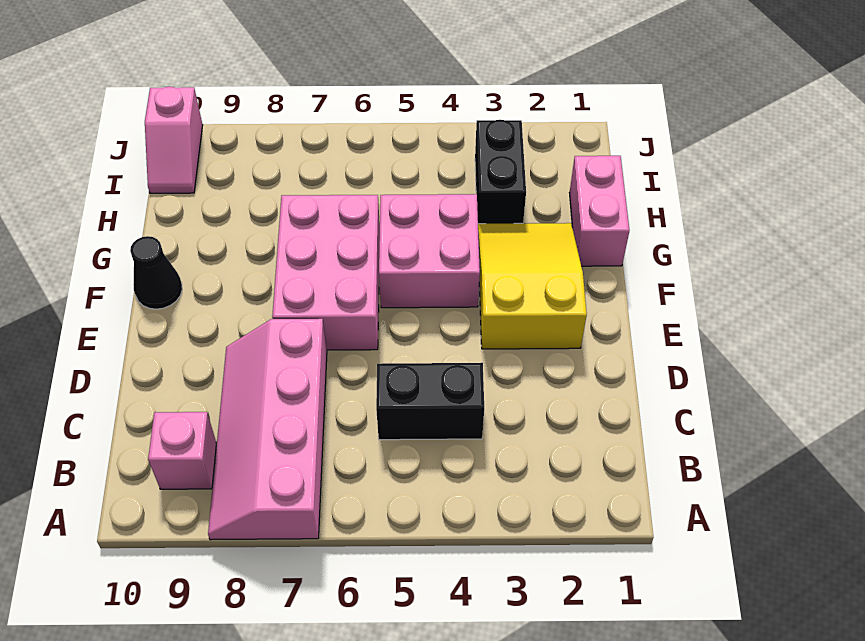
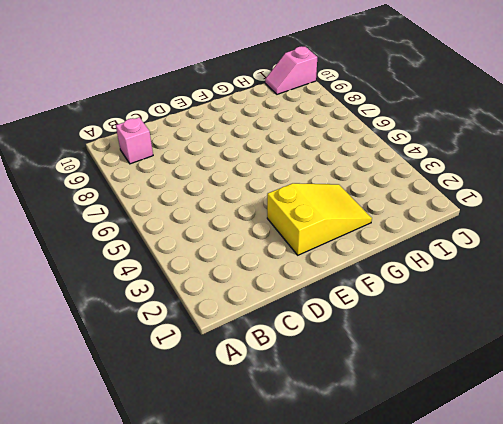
none -> pink 2x4 slope [208,319,327,540]
none -> black 1x2 brick [376,363,484,440]

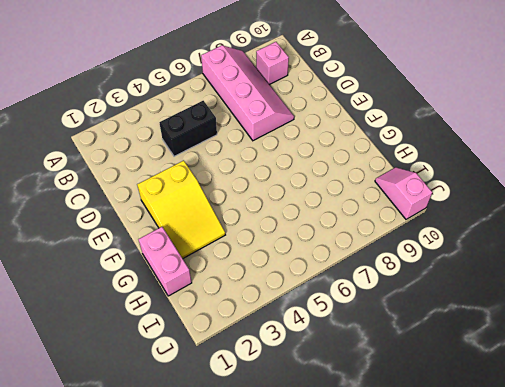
none -> pink 2x3 brick [272,195,380,350]
none -> pink 2x2 brick [379,194,480,308]

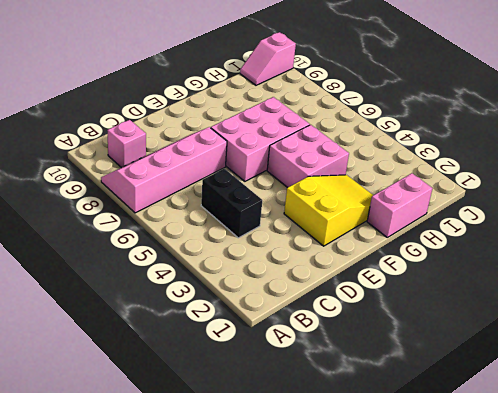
none -> black 1x1 cone [130,236,182,309]
none -> black 1x2 brick [475,120,526,224]

